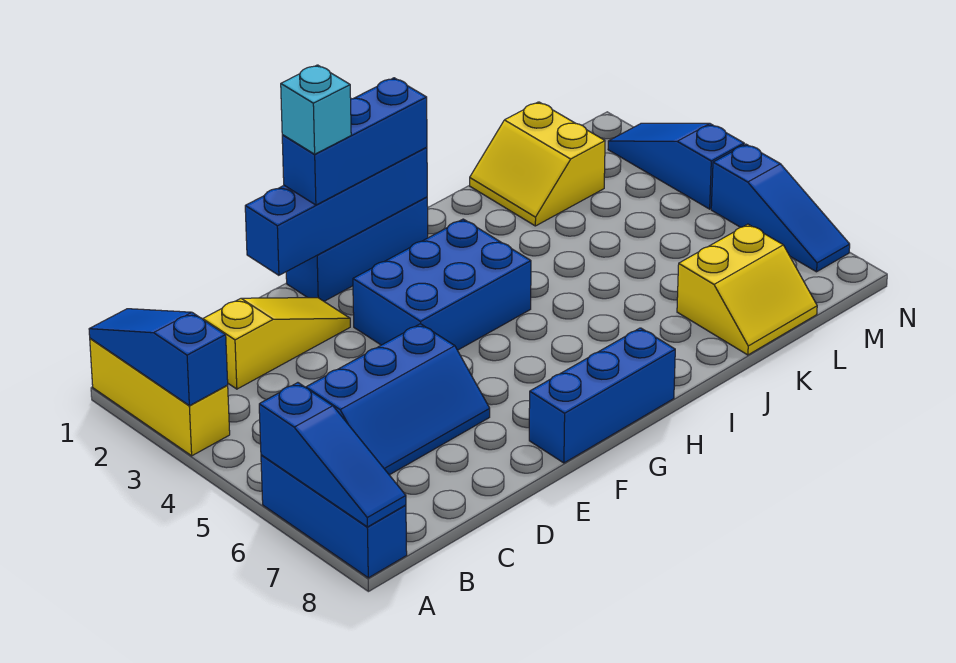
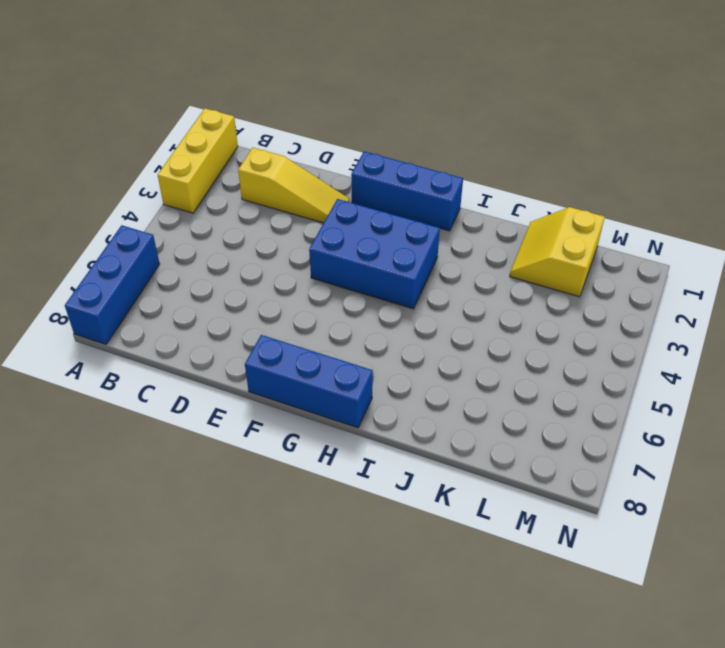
none -> blue 2x3 slope [306,324,490,475]
none -> yellow 2x2 slope [677,224,817,355]
none -> blue 1x3 slope [608,123,744,209]

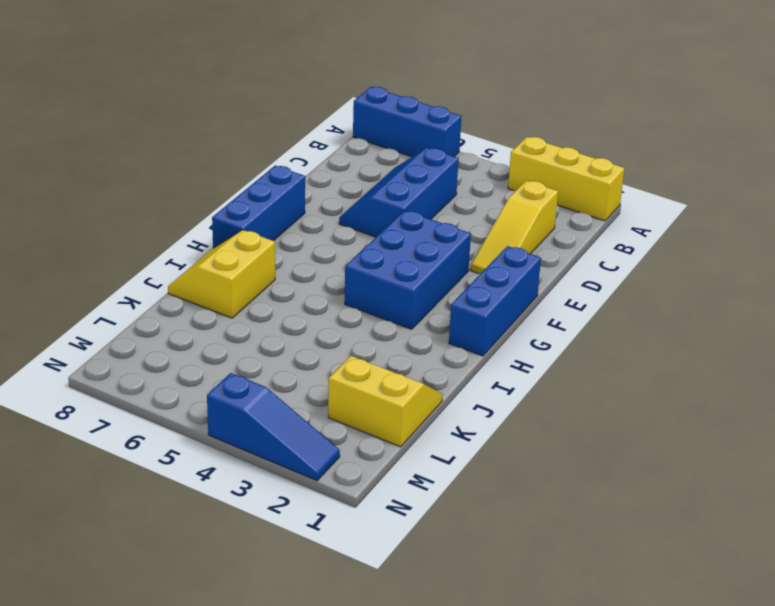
yellow 2x2 slope [168,230,275,318] -> yellow 2x2 slope moved to [677,224,817,355]
none -> blue 1x3 slope [711,144,850,272]
none -> blue 1x3 slope [89,309,228,406]
none -> blue 1x3 slope [259,383,406,527]

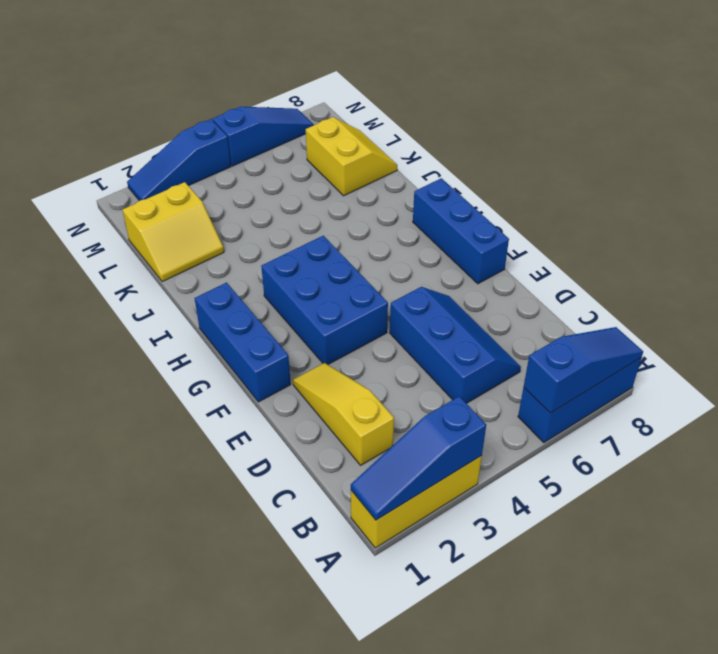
none -> blue 1x4 brick [245,147,427,275]
none -> blue 1x3 brick [282,78,427,205]
none -> cyan 1x1 brick [281,65,351,154]

